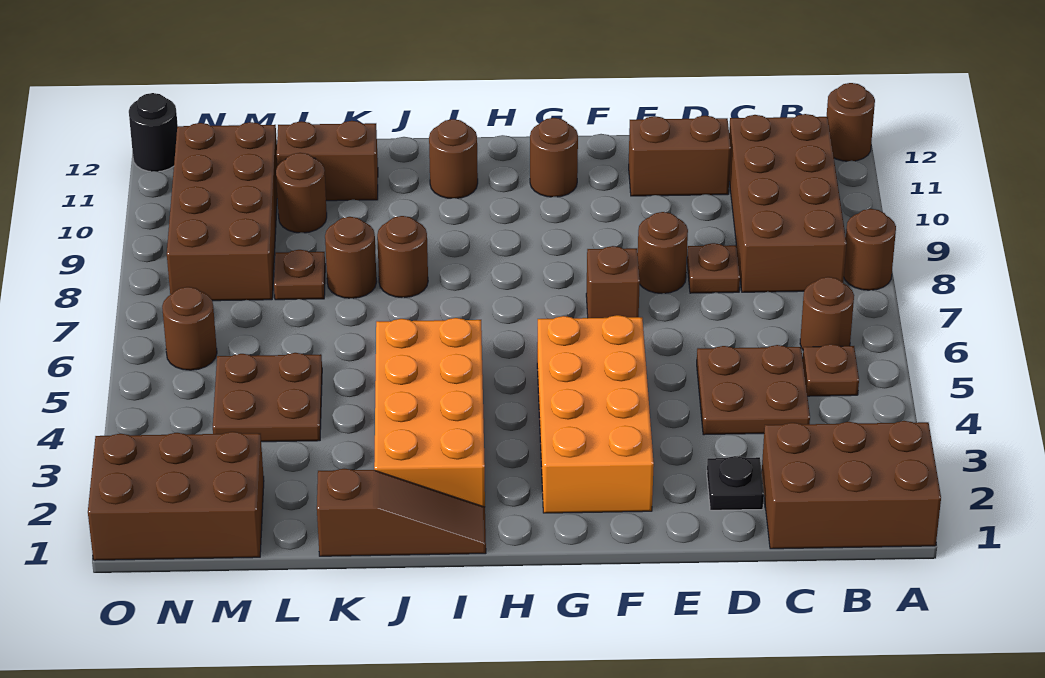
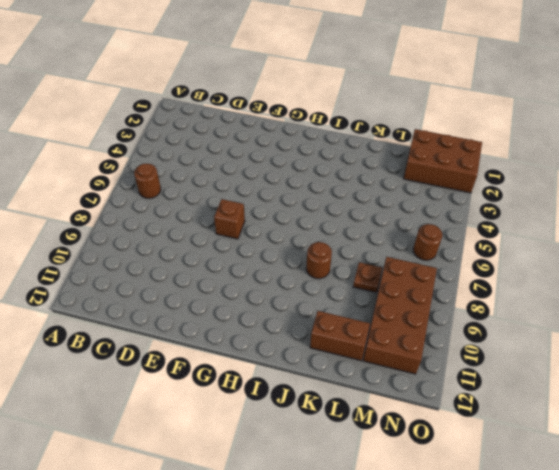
none -> brown 2x3 brick [762,421,941,549]
none -> brown 1x1 round brick [844,209,896,290]
none -> brown 1x1 round brick [827,83,875,161]

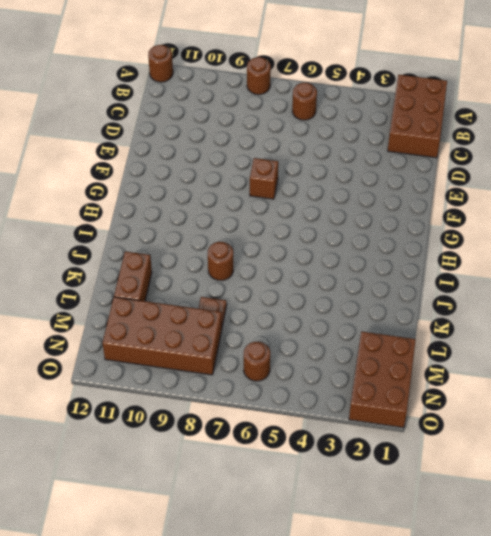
none -> brown 1x1 plate [803,344,859,396]
none -> brown 2x4 brick [729,114,846,292]
none -> brown 2x2 plate [697,345,810,435]

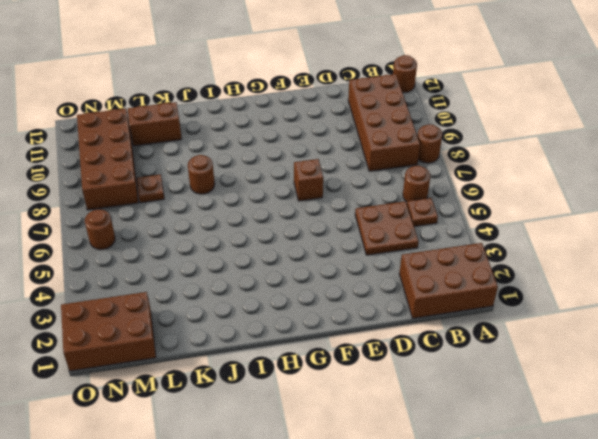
none -> black 1x1 plate [707,456,764,510]
none -> brown 1x1 plate [687,243,740,293]
none -> brown 1x2 brick [629,116,731,196]

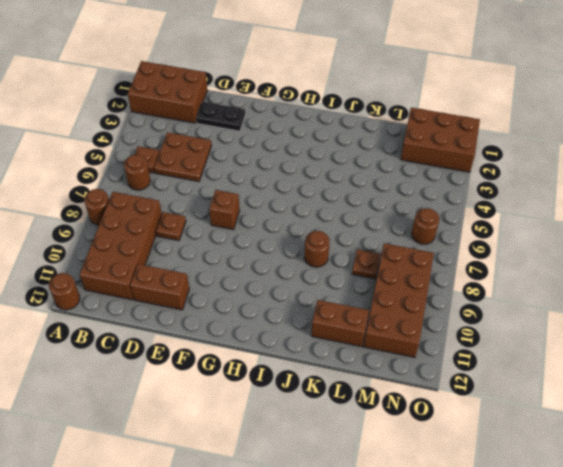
black 1x2 plate [196,101,245,131] -> black 1x1 plate [707,456,764,510]
none -> brown 1x1 round brick [638,212,688,294]
none -> orange 2x4 brick [537,315,654,513]
none -> brown 1x1 round brick [530,118,578,197]

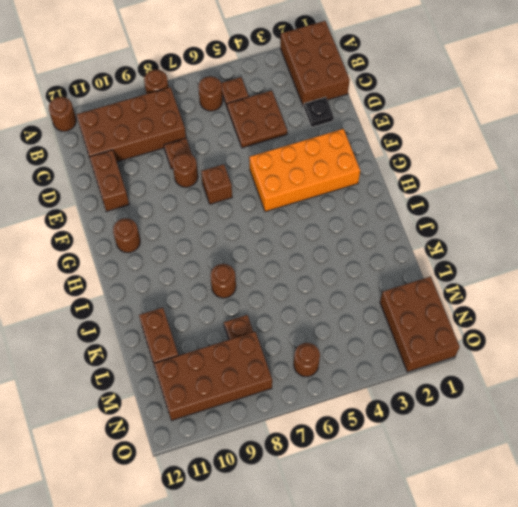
none -> brown 1x3 slope [317,469,486,556]
none -> orange 2x4 brick [374,318,485,507]
none -> brown 1x1 round brick [429,119,478,198]

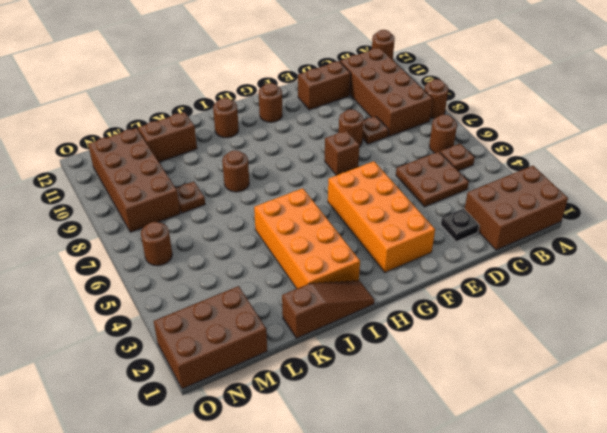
none -> brown 1x1 round brick [325,217,377,298]
none -> brown 2x2 plate [213,353,322,442]
none -> brown 1x1 round brick [276,153,327,233]

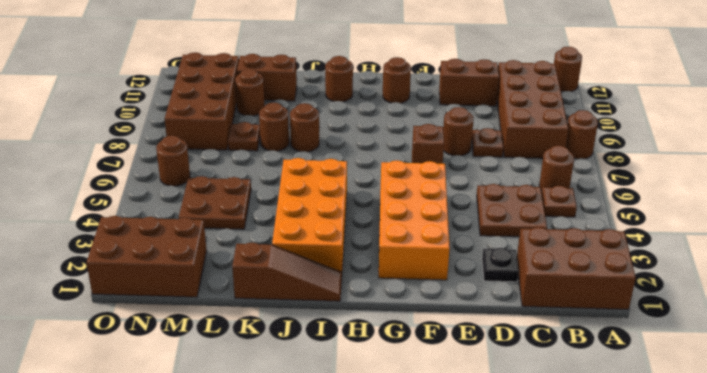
none -> black 1x1 round brick [129,93,178,172]

